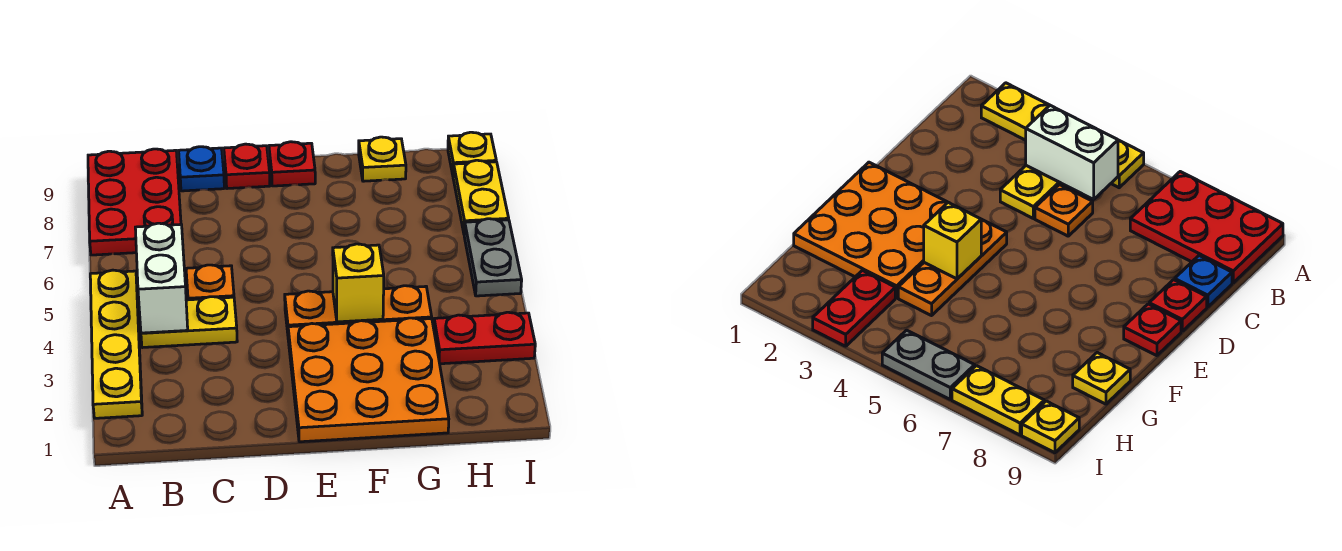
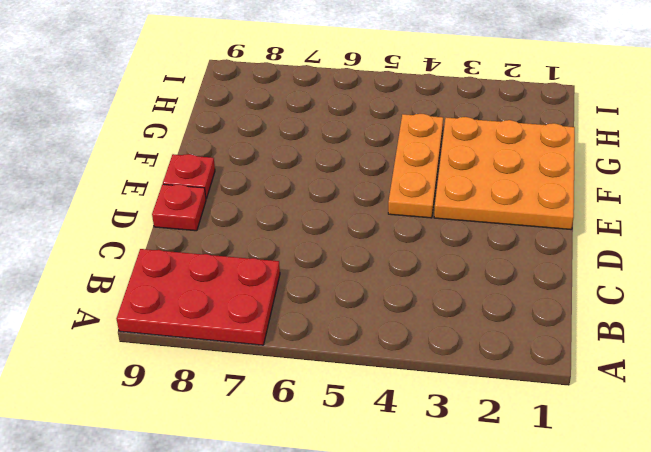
none -> yellow 1x4 plate [90,270,142,418]
none -> yellow 1x2 plate [141,297,237,348]
none -> orange 1x1 plate [186,265,234,300]

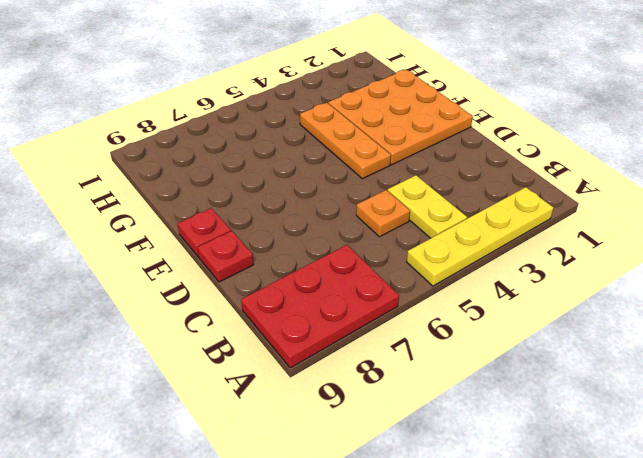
none -> blue 1x1 plate [179,147,224,191]
none -> yellow 1x1 plate [359,137,406,181]
none -> red 1x2 plate [434,312,535,364]

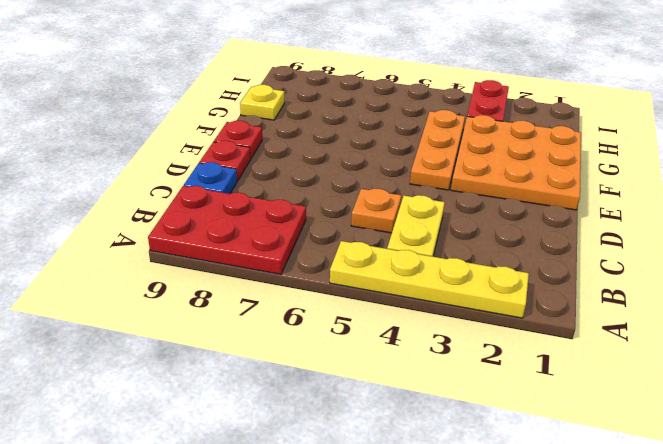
none -> grey 1x2 plate [464,219,522,296]
none -> yellow 1x2 plate [453,160,509,232]
none -> yellow 1x1 plate [448,132,496,174]

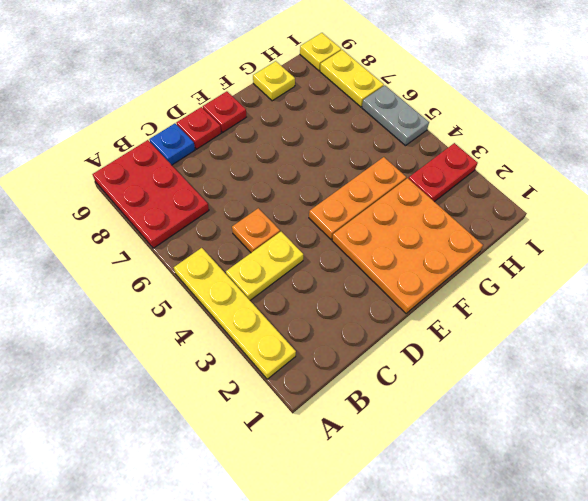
none -> white 1x2 brick [135,223,188,333]
none -> yellow 1x1 brick [333,244,384,322]

